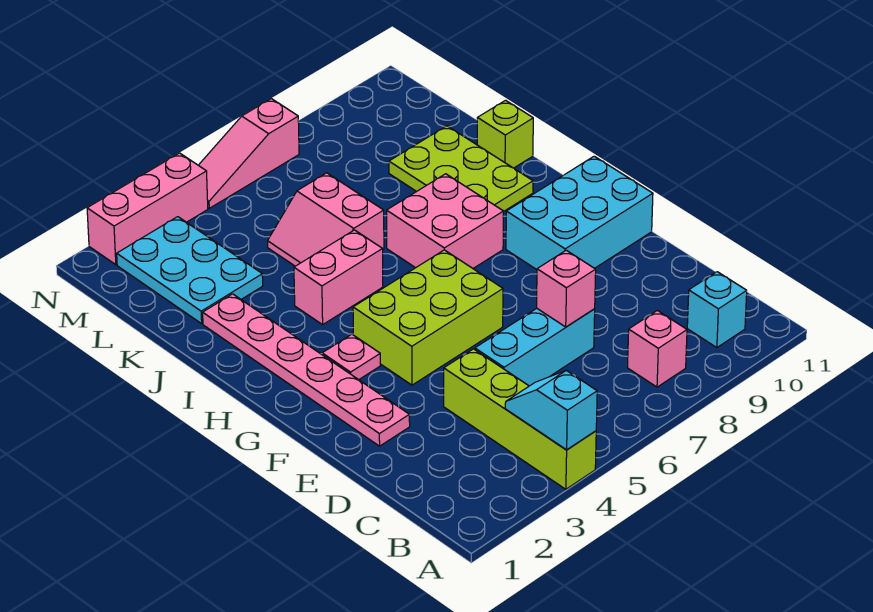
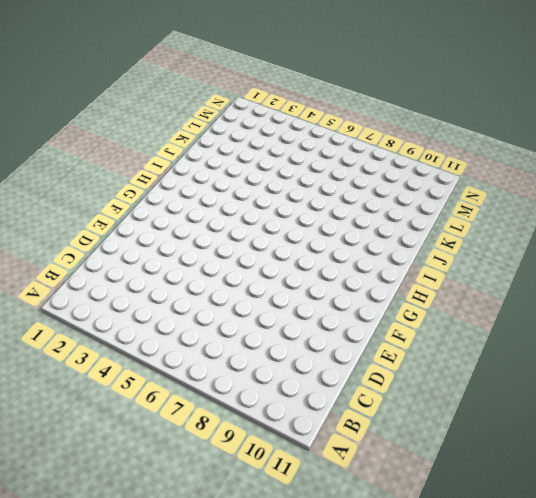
none -> lime 1x4 brick [444,349,596,489]
none -> pink 1x1 brick [628,310,687,387]
none -> cyan 1x1 brick [687,272,747,348]

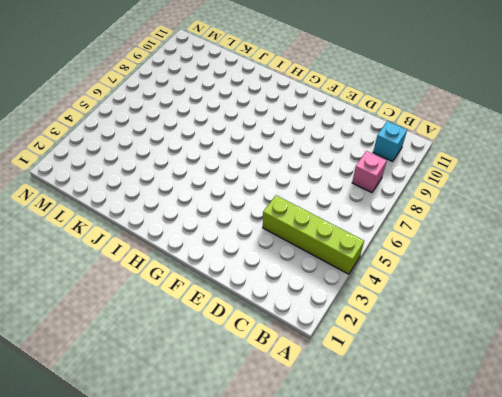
none -> cyan 1x3 brick [475,308,595,386]
none -> pink 1x6 plate [203,294,410,446]
none -> lime 2x3 brick [353,250,503,385]

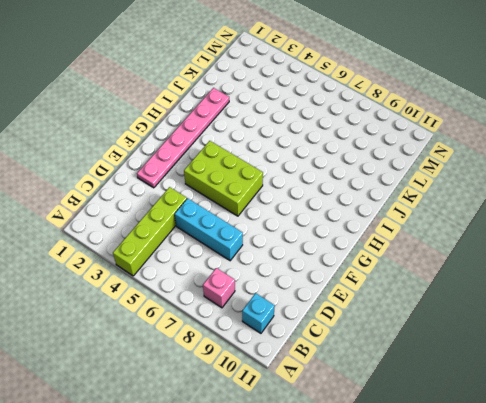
none -> cyan 2x3 brick [506,156,653,270]
none -> pink 1x1 plate [322,334,380,380]
none -> pink 2x2 brick [387,174,504,268]

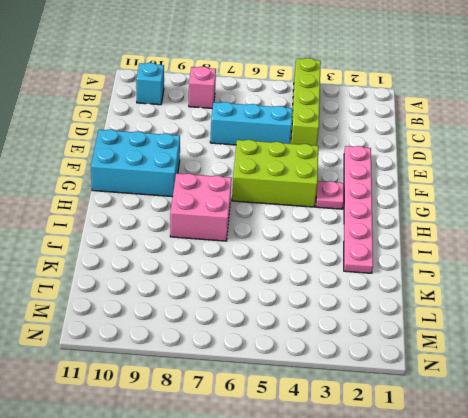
none -> pink 1x2 brick [294,230,383,325]
none -> lime 2x3 plate [389,126,533,211]
none -> pink 2x2 slope [268,173,384,266]

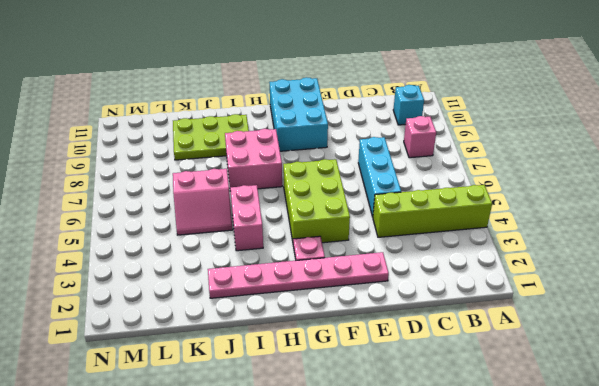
none -> lime 1x1 brick [477,100,533,168]
none -> cyan 2x3 plate [117,217,263,324]
none -> pink 1x3 brick [87,153,208,265]

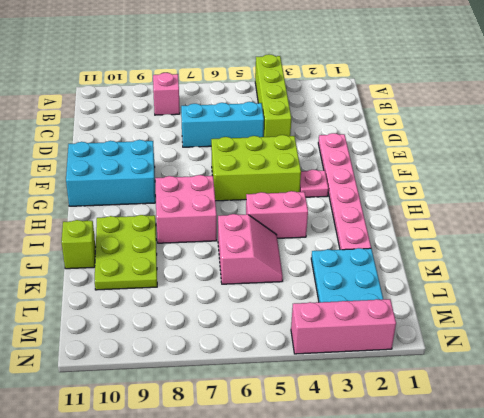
none -> cyan 1x1 brick [687,272,747,348]
none -> pink 1x3 slope [198,99,299,208]
none -> cyan 1x2 slope [505,370,597,450]

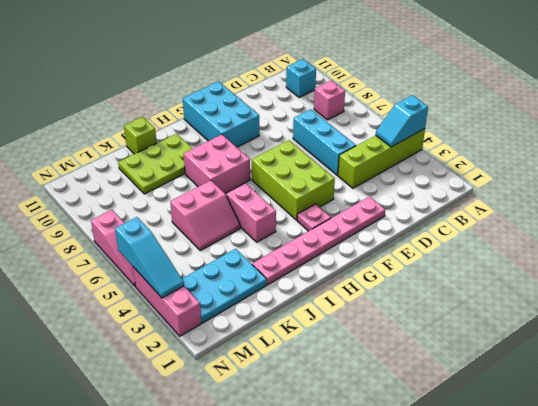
cyan 1x3 slope [115,217,184,298] -> none
none -> pink 1x1 brick [537,250,596,327]

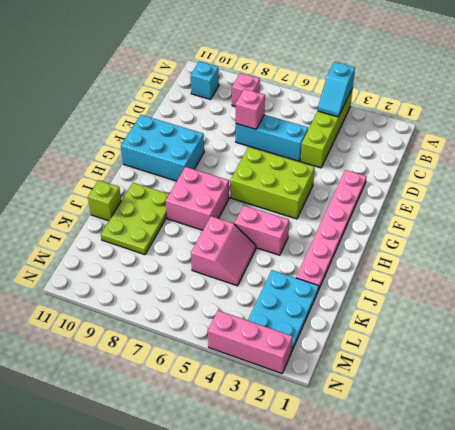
none -> pink 1x1 plate [322,334,380,380]
none -> pink 1x3 slope [198,99,299,208]

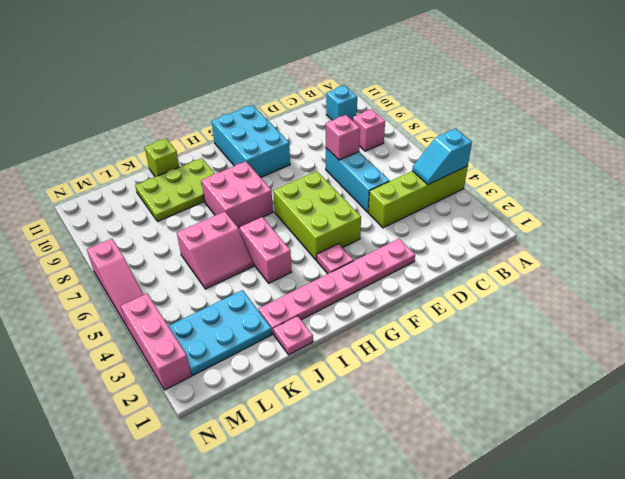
pink 1x1 plate [273,316,313,355] -> none

